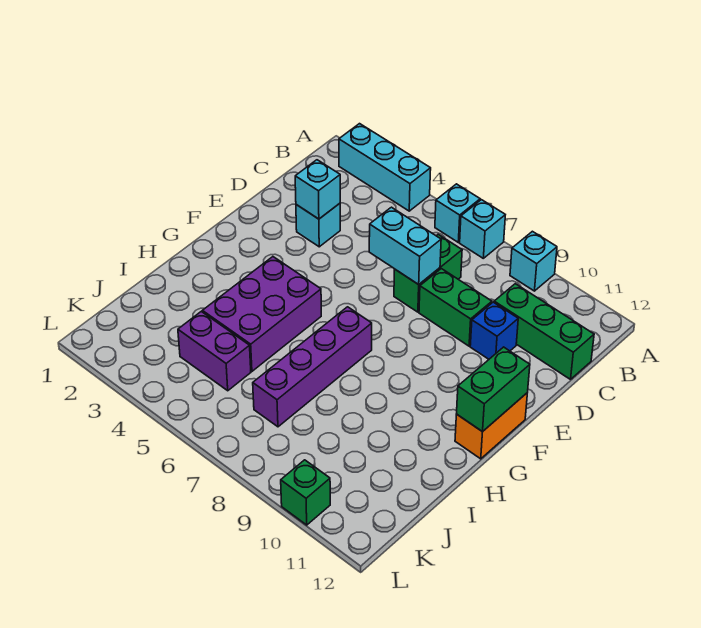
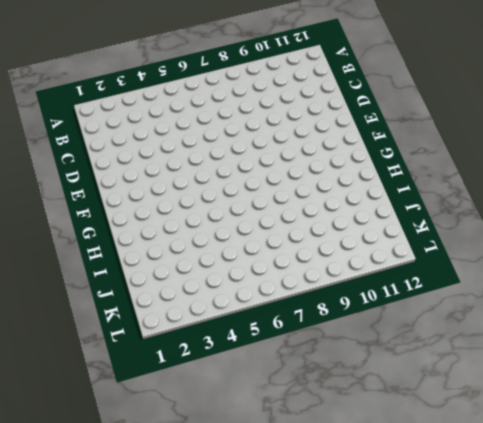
none -> cyan 1x3 brick [339,124,431,211]
none -> cyan 1x1 brick [435,184,480,242]
none -> cyan 1x1 brick [460,200,505,258]

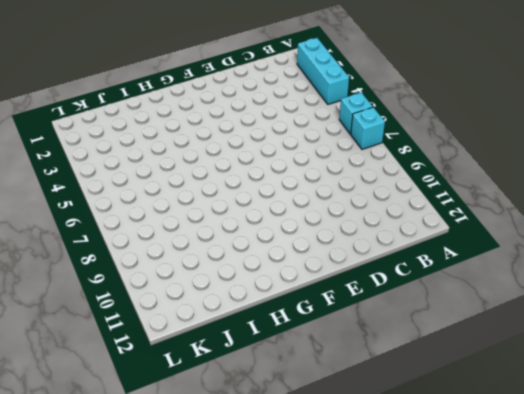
none -> cyan 1x1 brick [510,231,557,291]
none -> green 1x2 brick [394,234,462,312]
none -> green 1x3 brick [494,284,594,379]

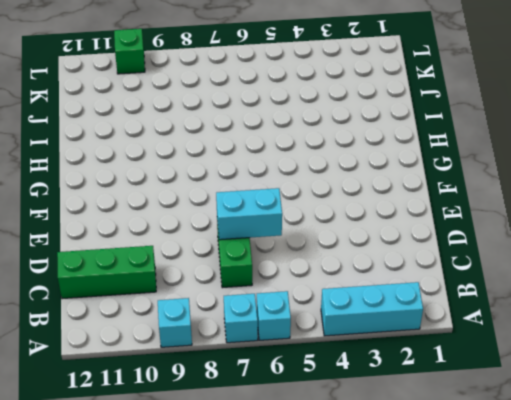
none -> cyan 1x1 brick [296,203,340,247]
none -> green 1x2 brick [419,269,492,346]
none -> blue 1x1 brick [470,302,518,359]

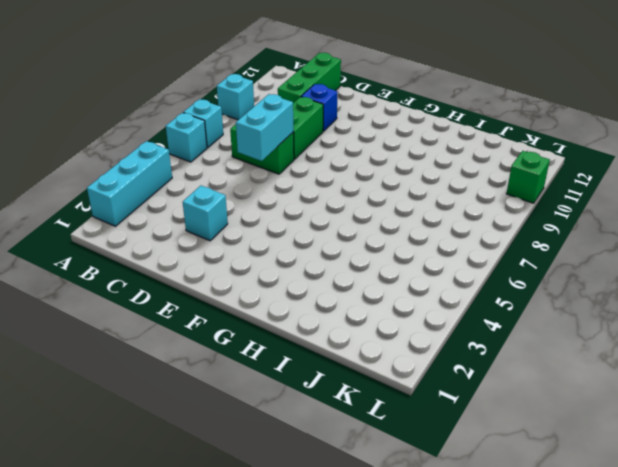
none -> orange 1x2 brick [455,393,527,459]
none -> purple 2x3 brick [202,257,321,371]
none -> purple 1x4 brick [253,307,372,427]

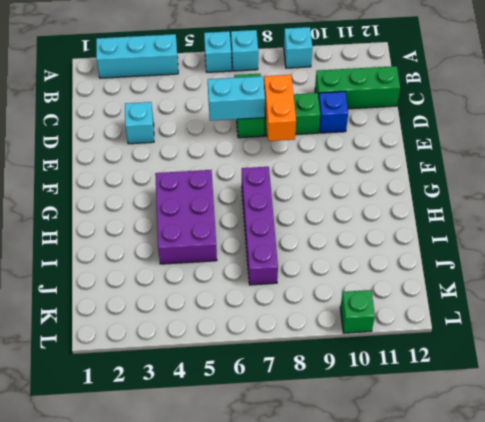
orange 1x2 brick [264,75,296,141] -> orange 1x2 brick moved to [455,393,527,459]
none -> purple 1x2 brick [178,311,251,391]
none -> cyan 1x1 brick [295,160,340,219]
none -> green 1x2 brick [457,347,530,432]

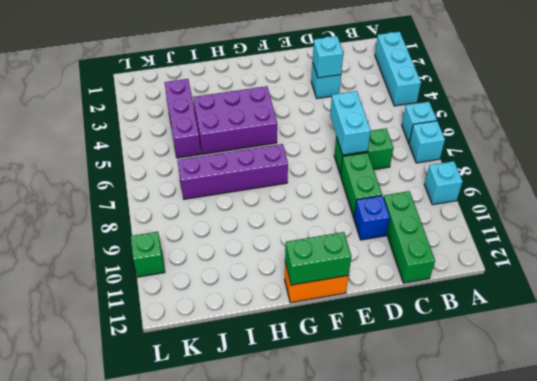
purple 1x3 brick [164,79,201,158] -> purple 1x2 brick [178,311,251,391]

